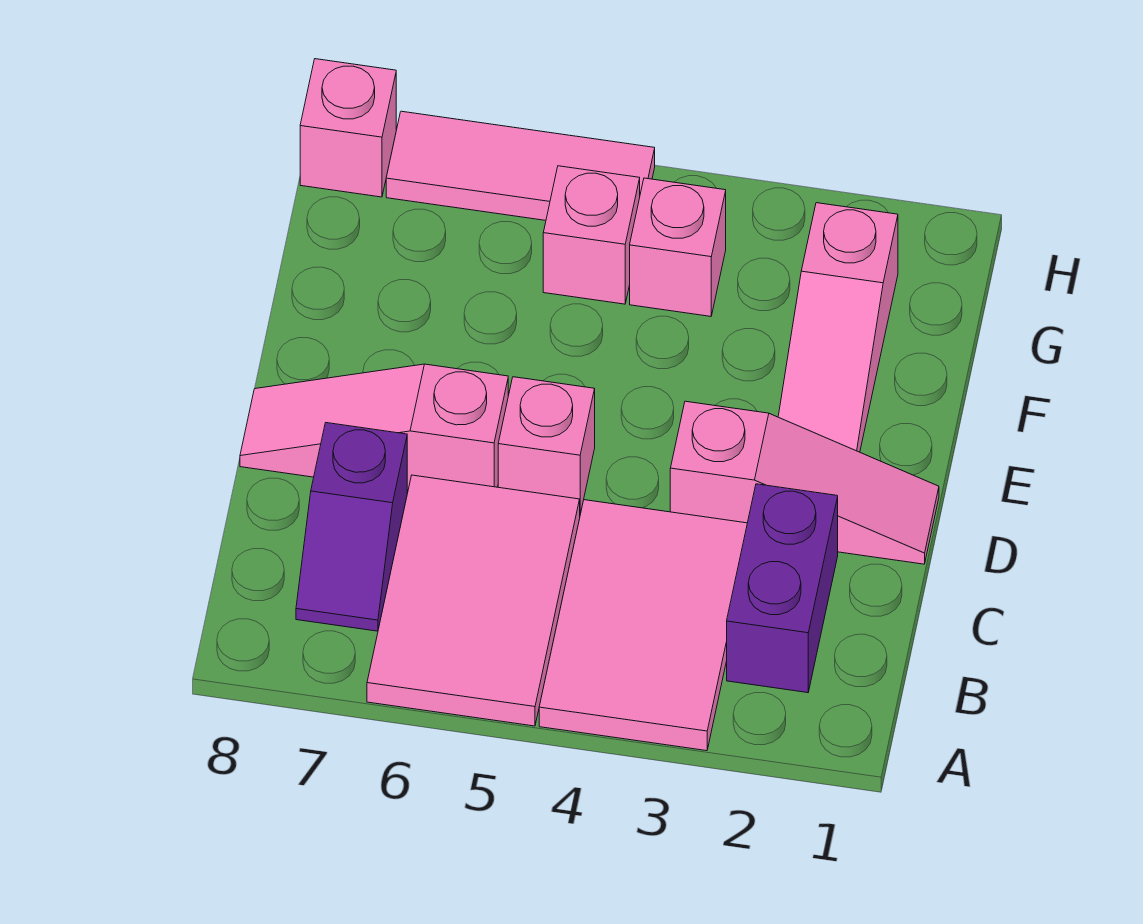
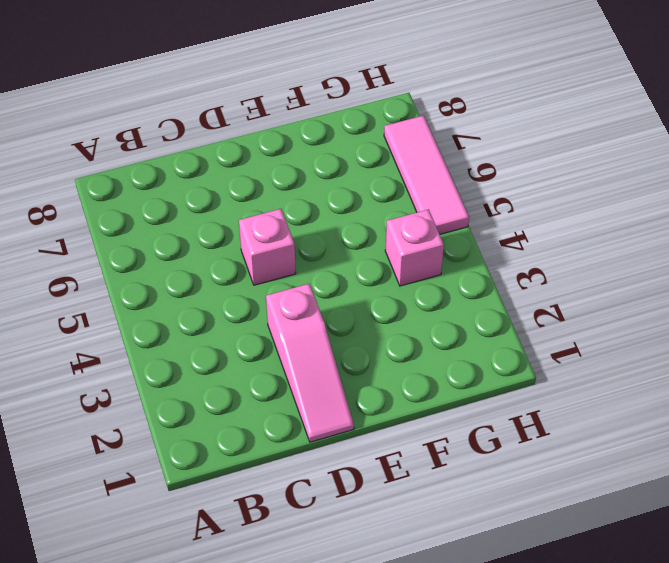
none -> pink 2x3 tile [539,500,747,751]
none -> pink 2x3 tile [367,475,580,726]
none -> purple 1x2 brick [727,484,838,693]

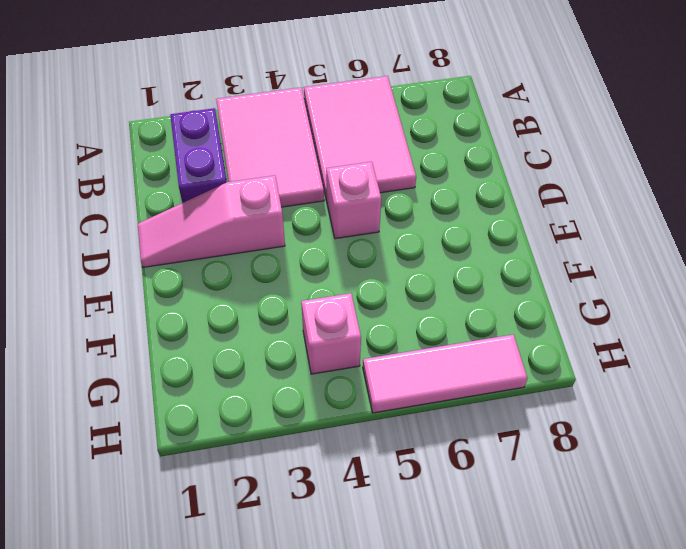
none -> purple 1x2 slope [296,423,407,631]
none -> pink 1x3 slope [240,364,508,491]
none -> pink 1x3 slope [778,203,898,452]

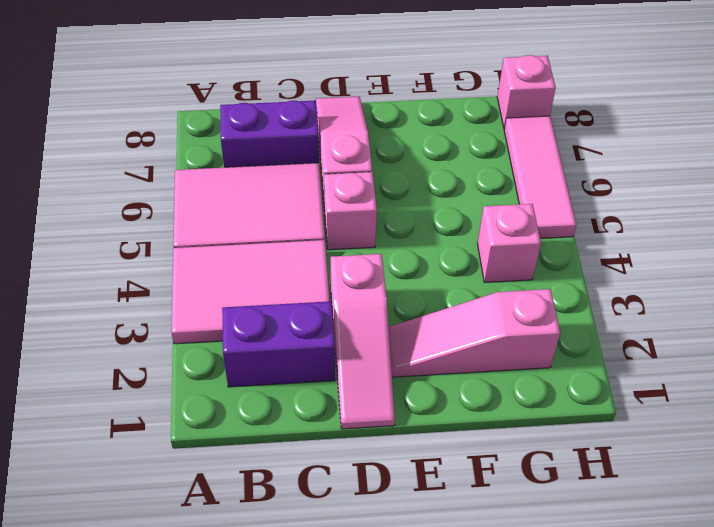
purple 1x2 brick [220,100,319,168] -> purple 1x2 slope [296,423,407,631]
none -> pink 1x1 brick [543,166,640,304]

